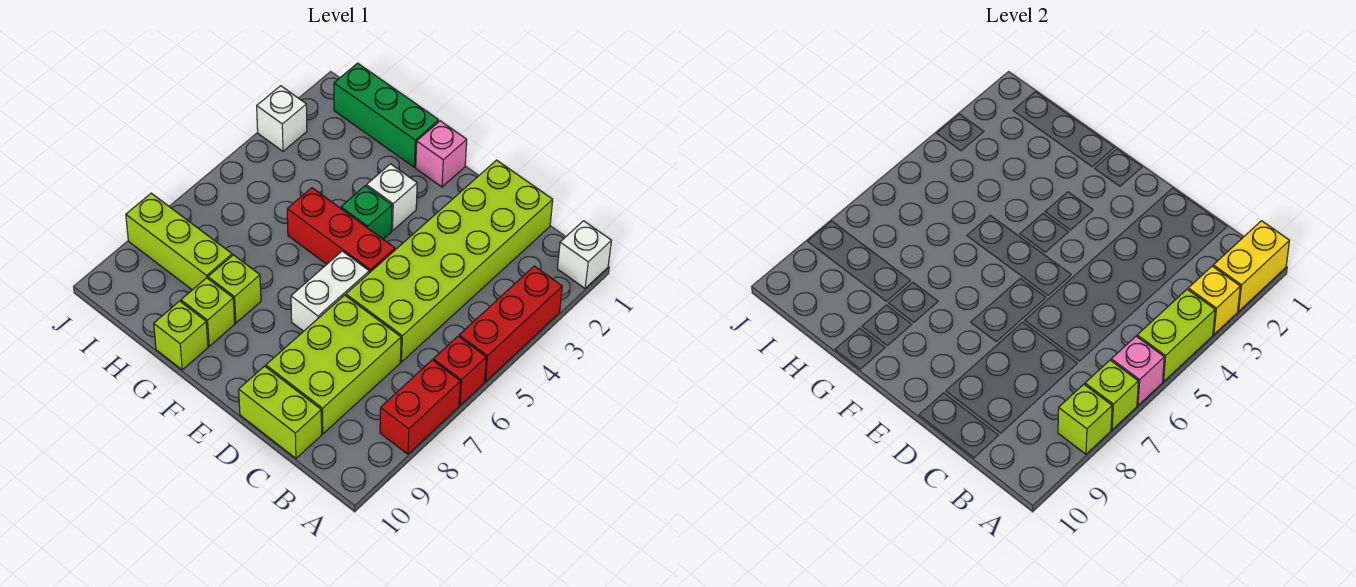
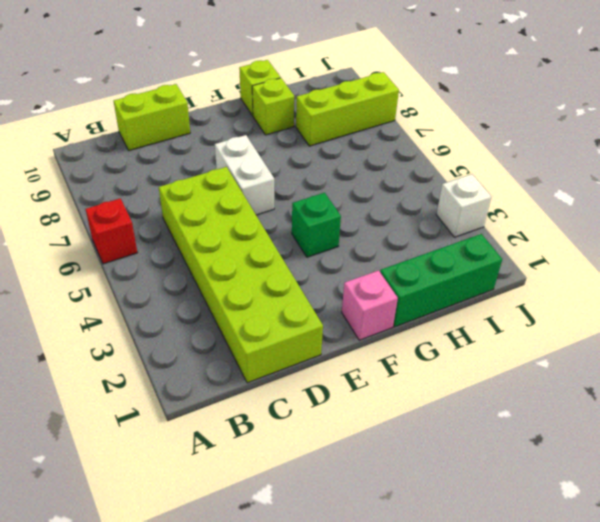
none -> white 1x1 brick [557,221,611,288]
none -> red 1x3 brick [459,266,562,381]
none -> red 1x2 brick [380,360,460,454]

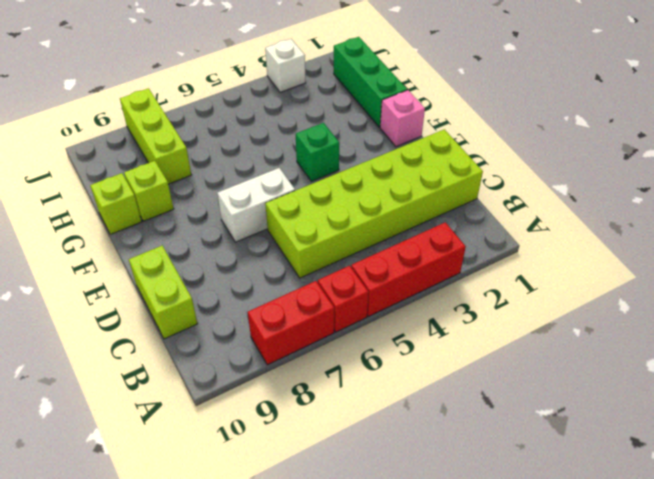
none -> white 1x1 brick [557,221,611,288]
none -> lime 2x3 brick [266,295,401,434]
none -> red 1x3 brick [287,188,395,273]

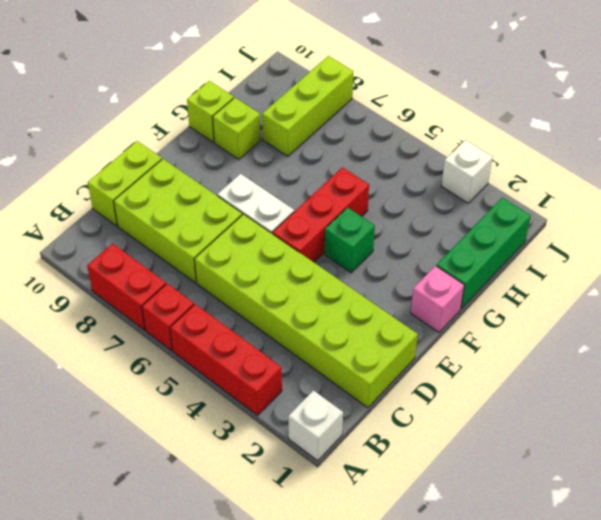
none -> white 1x1 brick [366,164,417,231]
none -> lime 1x1 brick [208,255,261,323]
none -> yellow 1x2 brick [1213,221,1289,311]

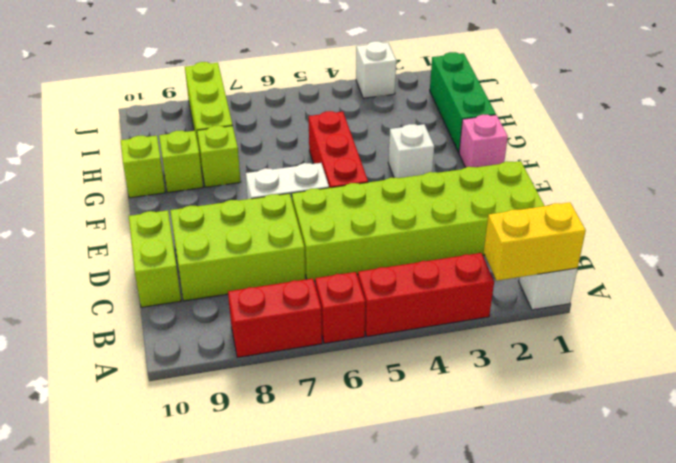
none -> green 1x1 brick [341,186,392,239]
none -> yellow 1x1 brick [1188,266,1240,334]
none -> lime 1x2 brick [1137,289,1215,381]

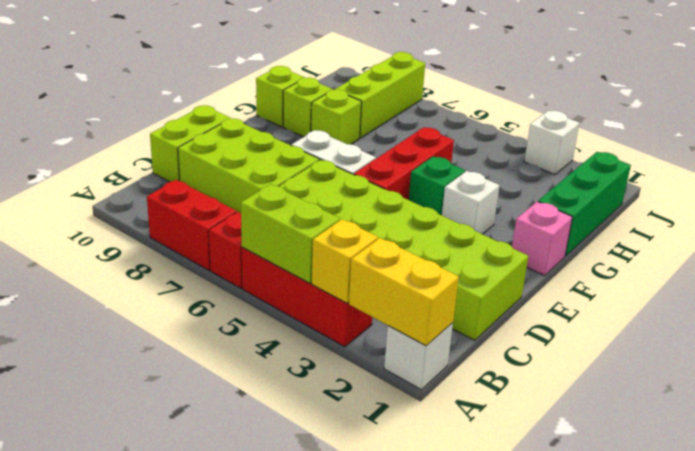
none -> pink 1x1 brick [1111,336,1164,405]
none -> lime 1x1 brick [1085,360,1138,430]
none -> lime 1x1 brick [1058,384,1112,454]

